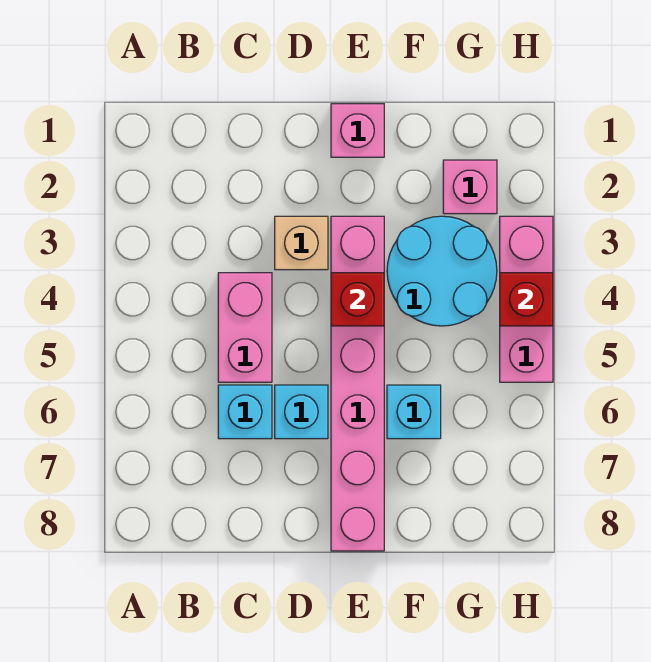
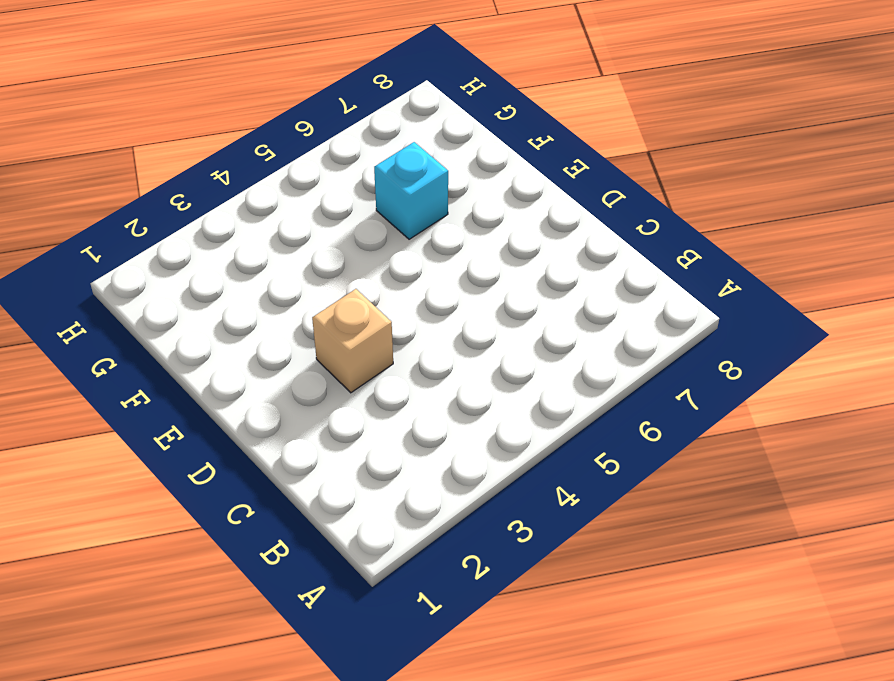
none -> pink 1x2 brick [218,273,272,382]
none -> cyan 1x1 brick [218,385,272,439]
none -> cyan 1x1 brick [275,385,328,439]

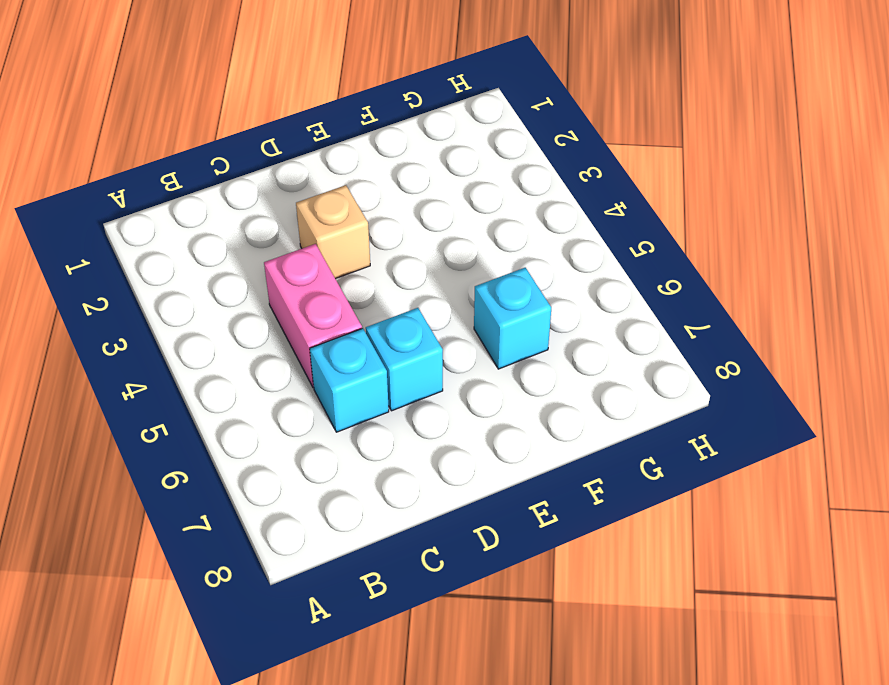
none -> pink 1x1 brick [331,104,384,157]
none -> pink 1x6 brick [331,216,384,551]
none -> cyan 2x2 round brick [387,216,497,326]

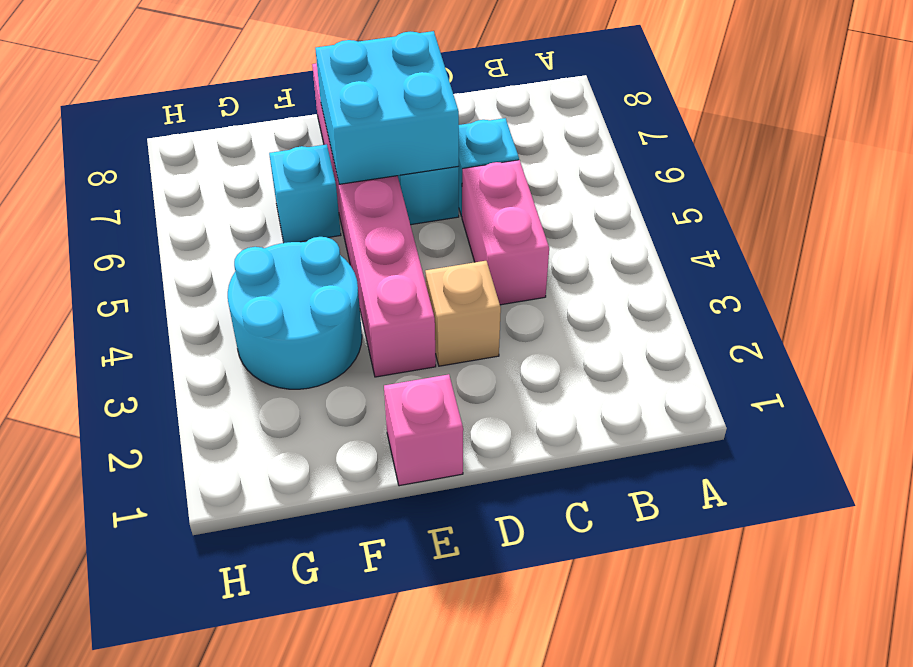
cyan 2x2 brick [315,31,459,184] -> none
none -> pink 1x1 brick [443,160,497,214]
none -> pink 1x3 brick [500,216,553,382]
none -> red 1x1 brick [331,273,384,326]

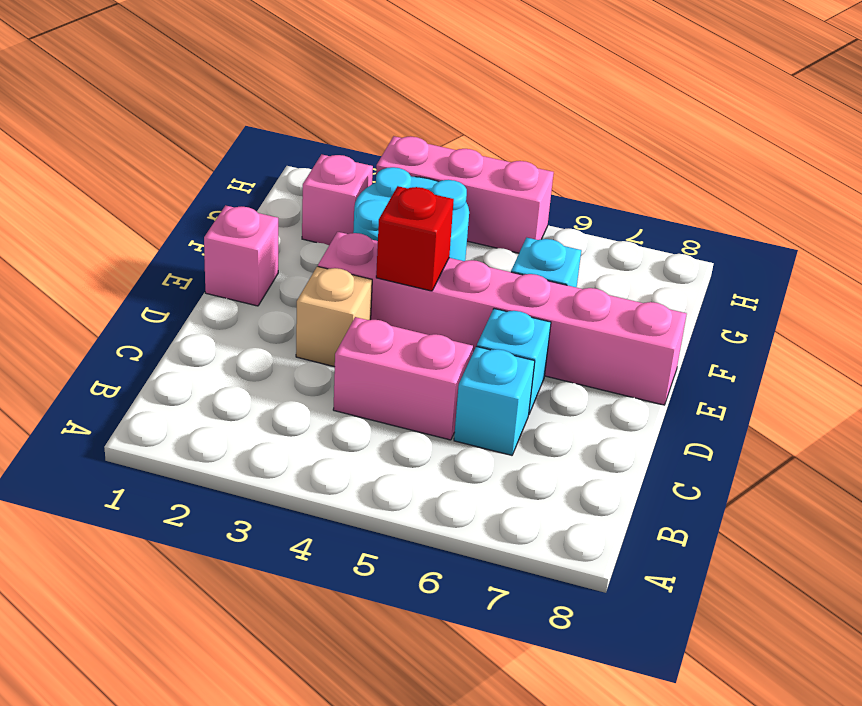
none -> red 1x1 brick [500,273,553,326]

